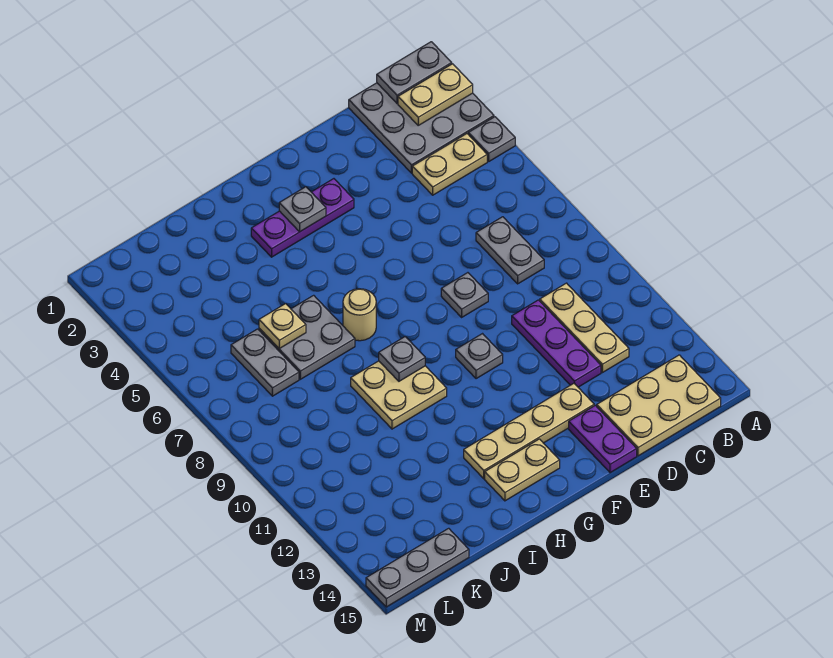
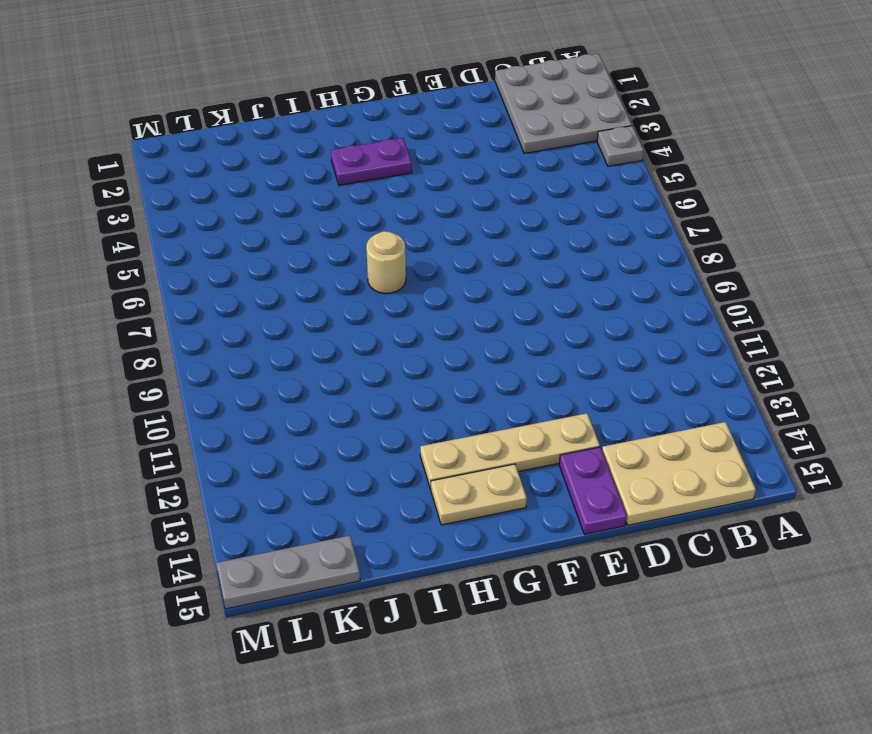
purple 1x2 plate [331,138,412,185] -> purple 1x3 plate [251,179,354,257]
none -> tan 1x2 plate [412,134,487,195]
none -> grey 1x2 plate [476,217,544,284]
none -> tan 1x3 plate [540,283,629,373]

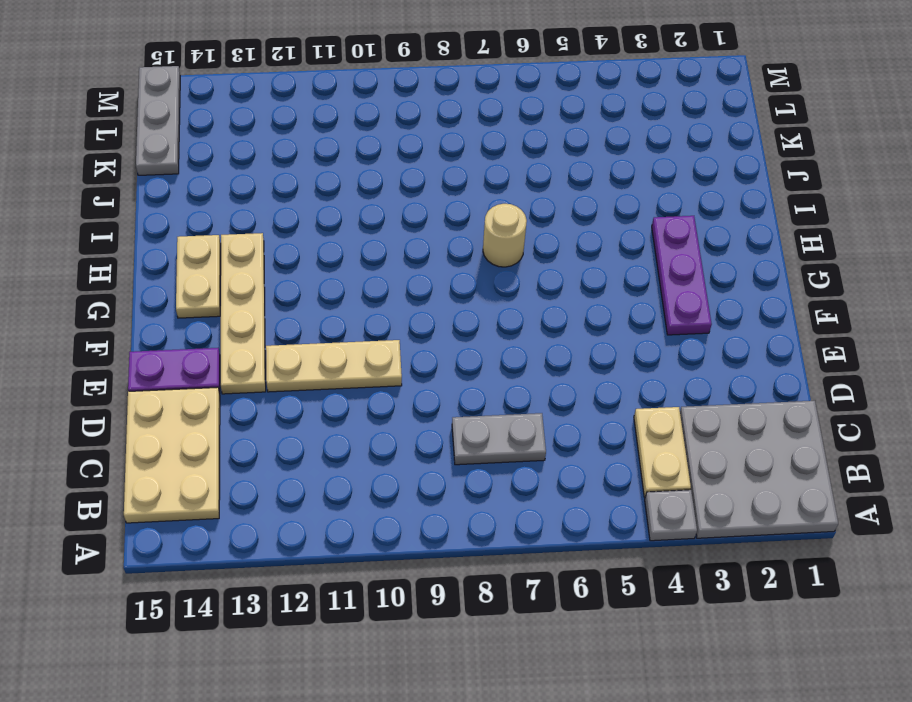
tan 1x3 plate [266,340,402,392] -> tan 1x3 plate moved to [540,283,629,373]
none -> purple 1x3 plate [512,300,601,387]
none -> grey 1x1 plate [441,273,488,317]
none -> grey 1x1 plate [456,334,503,379]

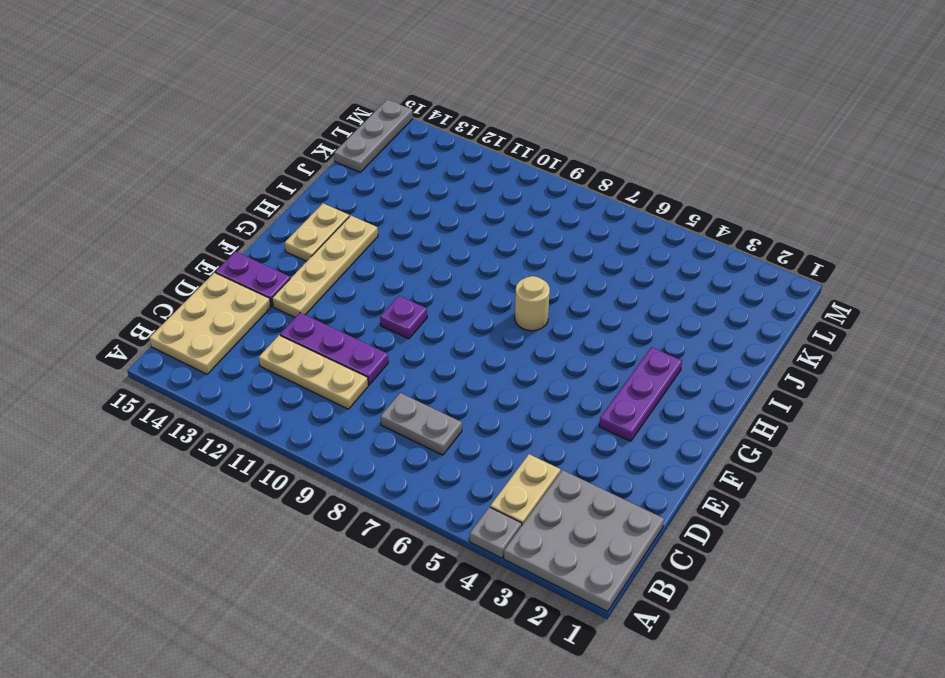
purple 1x1 plate [380,296,427,339] -> grey 1x1 plate [456,334,503,379]
none -> grey 1x1 plate [441,273,488,317]
none -> tan 2x2 plate [351,361,447,429]
none -> grey 2x2 plate [259,295,355,379]

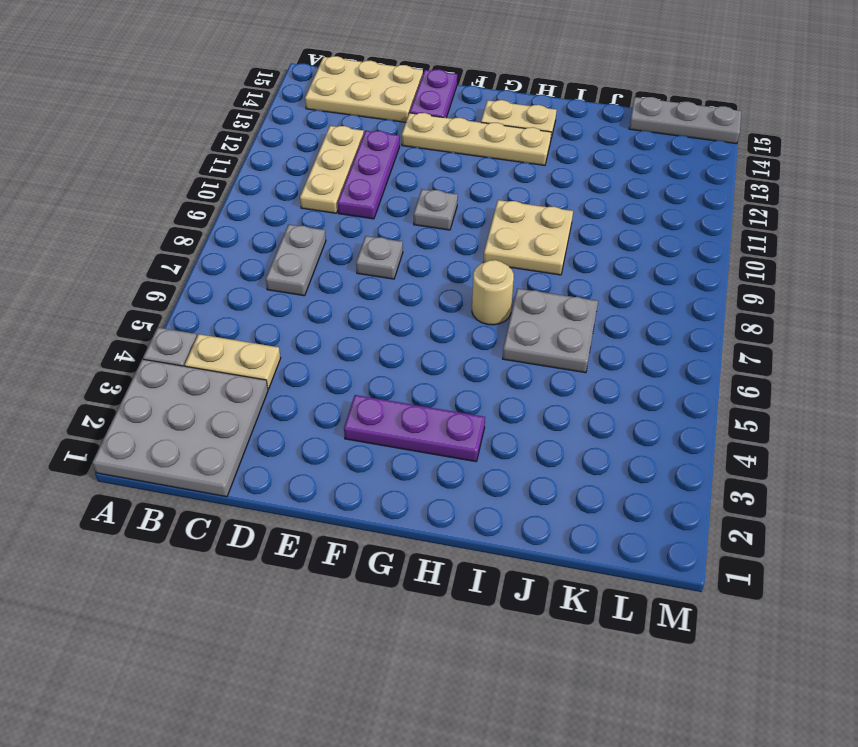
none -> grey 1x2 plate [231,329,299,396]
none -> grey 1x2 plate [377,42,452,103]
none -> tan 1x2 plate [398,64,473,125]

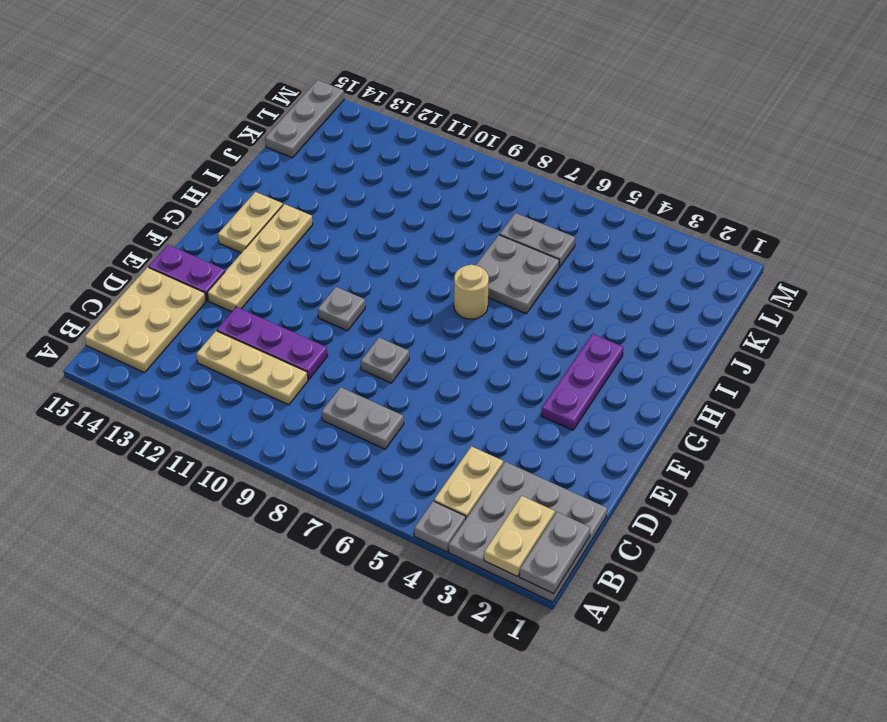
none -> tan 2x2 plate [351,361,447,429]
none -> grey 1x1 plate [279,187,326,232]
none -> grey 1x1 plate [379,337,425,381]

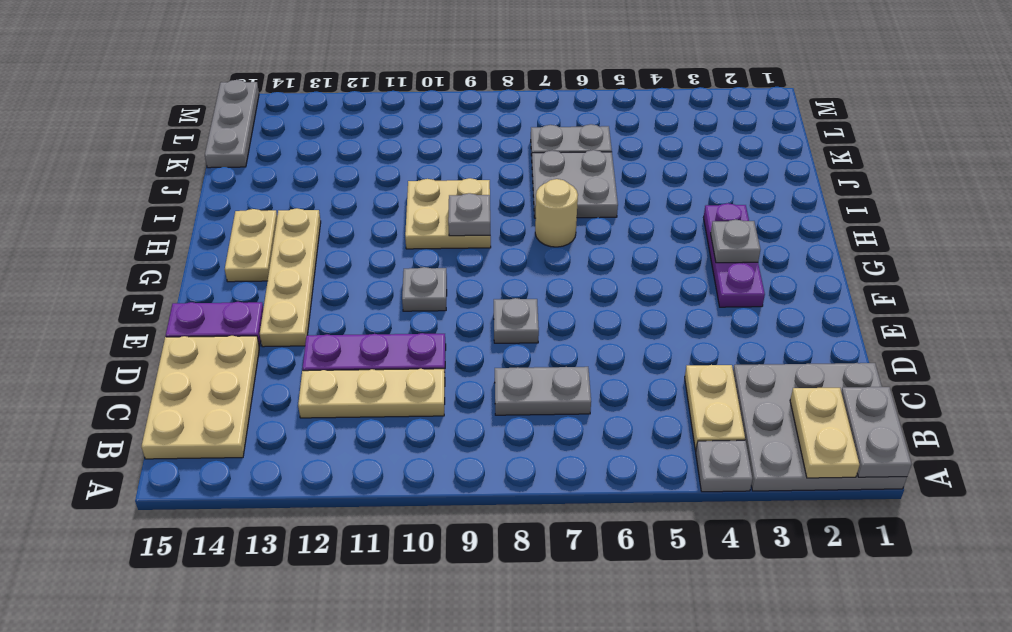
none -> tan 1x1 plate [259,304,306,348]

